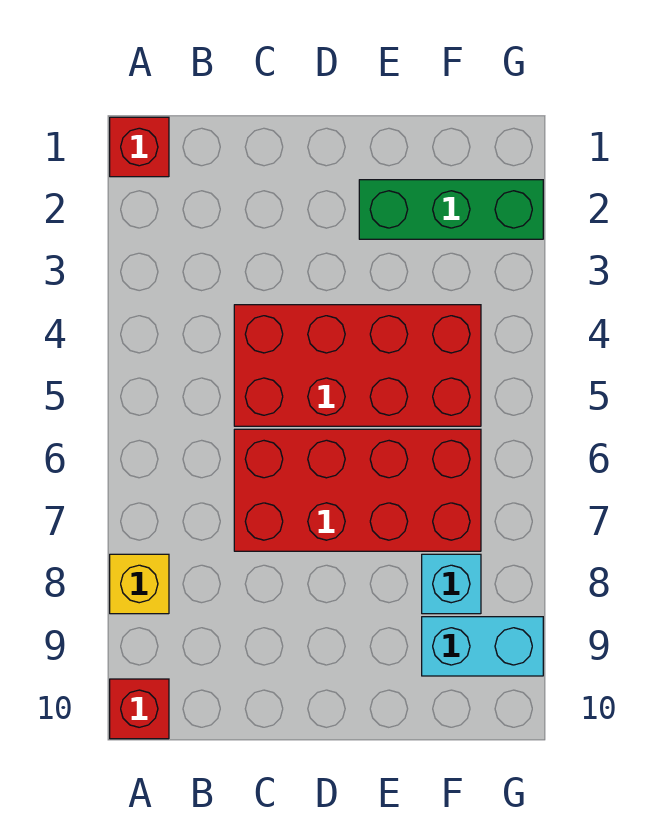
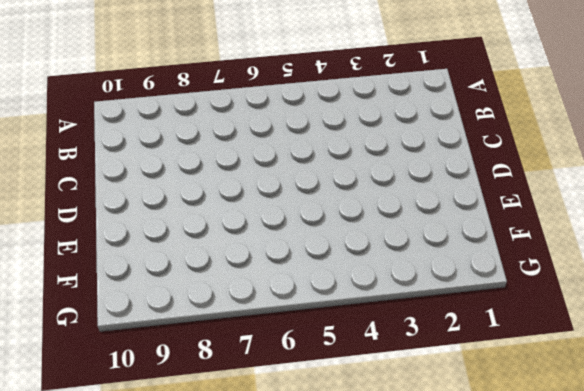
none -> red 1x1 brick [110,117,169,177]
none -> yellow 1x1 brick [110,554,169,614]

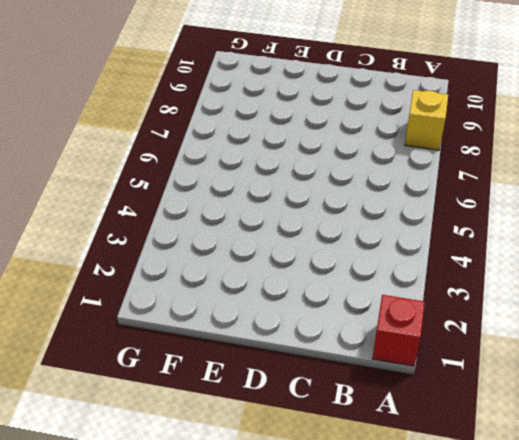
none -> red 1x1 brick [110,679,169,739]
none -> red 2x4 brick [234,305,481,426]

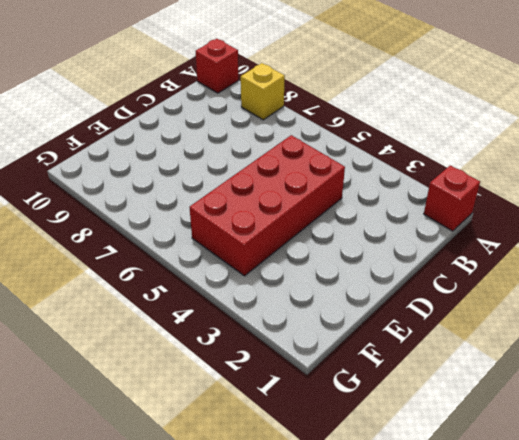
none -> red 2x4 brick [234,429,481,551]
none -> green 1x3 brick [359,180,543,239]

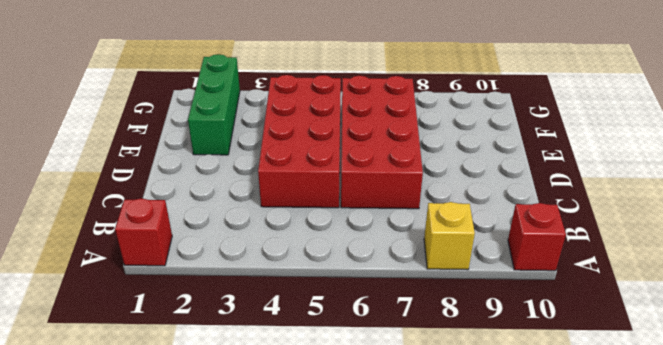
none -> cyan 1x1 brick [422,554,481,614]
none -> cyan 1x2 brick [422,617,543,676]

